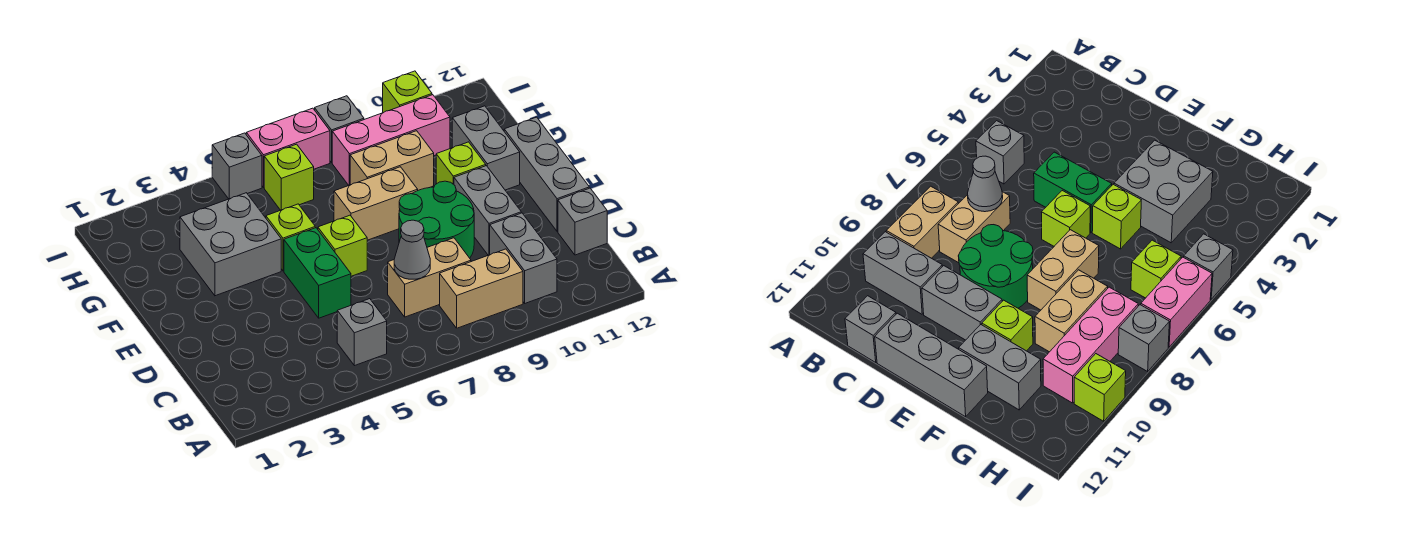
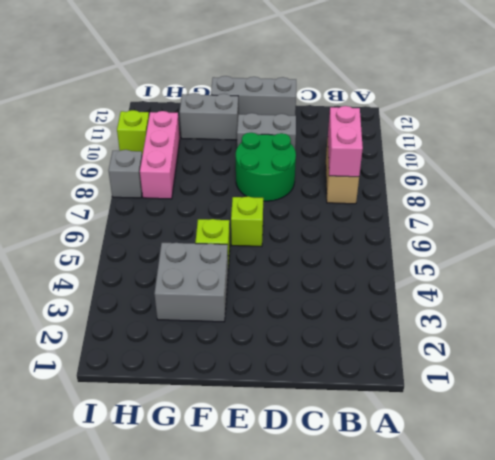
pink 1x2 brick [328,106,363,177] -> pink 1x2 brick moved to [246,108,330,188]
none -> grey 1x1 brick [337,299,387,366]
none -> grey 1x2 brick [490,213,557,303]
none -> tan 1x2 brick [388,238,471,317]

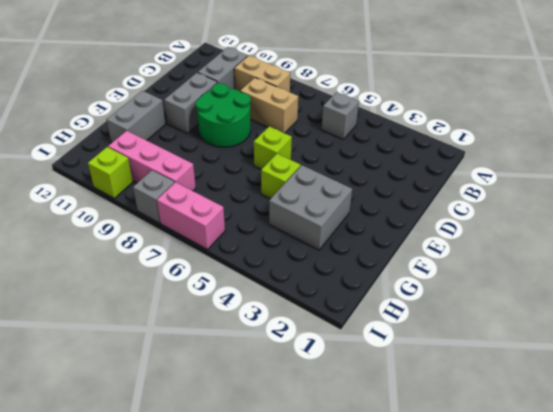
none -> grey 1x1 brick [558,188,607,255]
none -> green 1x2 brick [284,228,351,318]
none -> grey 1x3 brick [504,117,589,231]

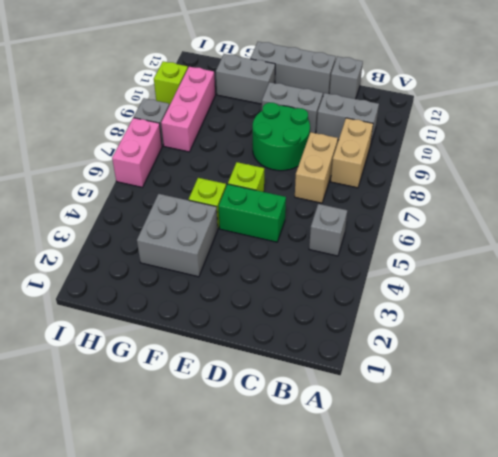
none -> tan 1x2 brick [334,167,418,240]
none -> lime 1x1 brick [436,142,486,184]
none -> tan 1x2 brick [350,131,434,190]

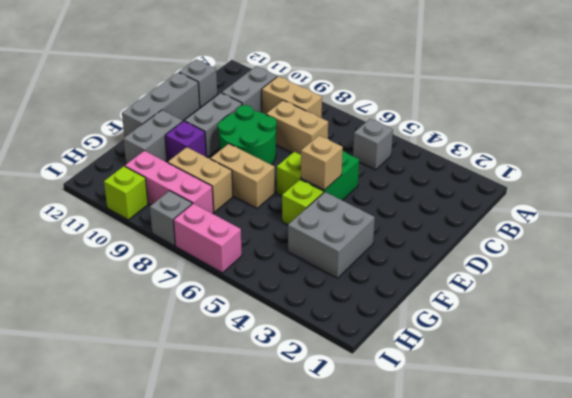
tan 1x1 brick [301,136,343,190] -> none
purple 1x1 brick [165,121,206,161] -> lime 1x1 brick [436,142,486,184]
none -> lime 1x1 brick [264,144,314,210]
none -> grey 1x1 brick [212,133,262,199]
none -> grey 1x1 cone [394,220,430,279]

